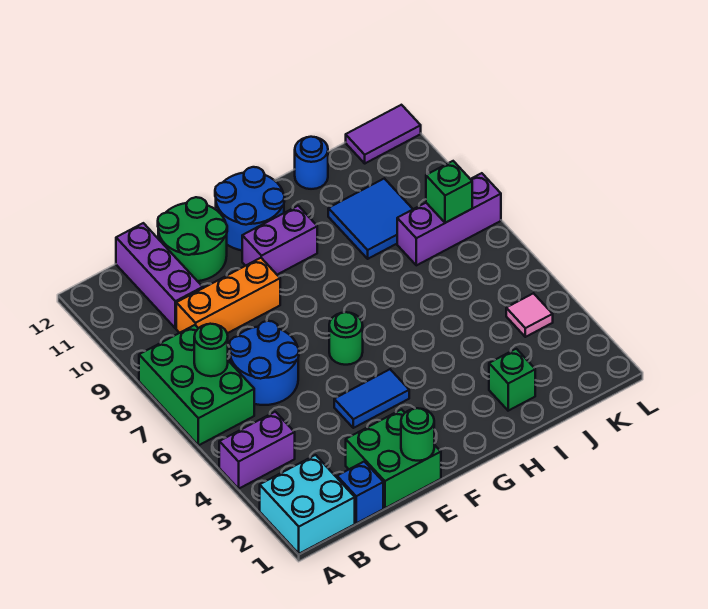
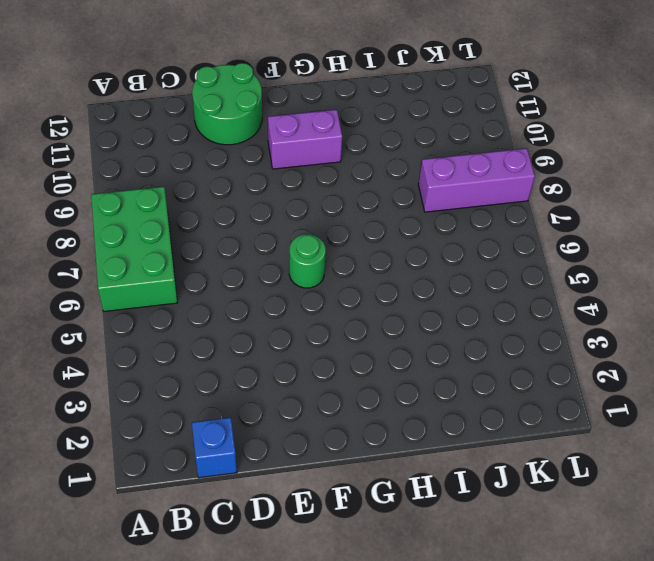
none -> cyan 2x2 brick [260,455,355,554]
none -> purple 1x2 brick [219,412,295,489]
none -> blue 2x2 round brick [229,321,299,405]

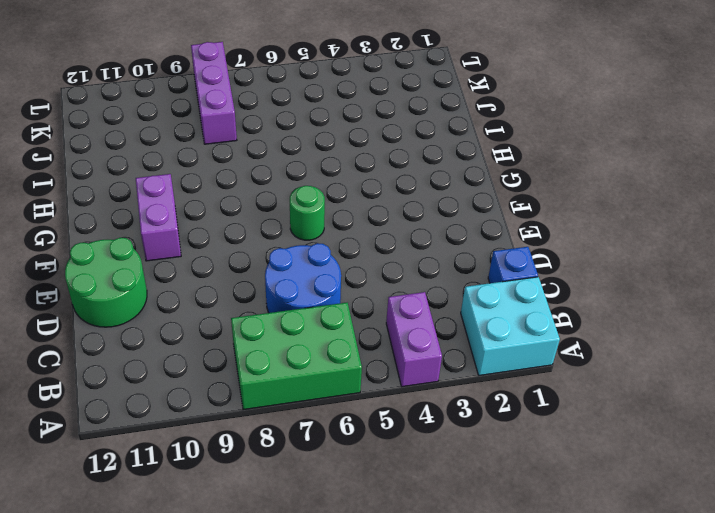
none -> orange 1x3 brick [176,258,280,333]
none -> purple 1x3 brick [116,223,203,328]
none -> green 2x2 brick [346,409,441,508]

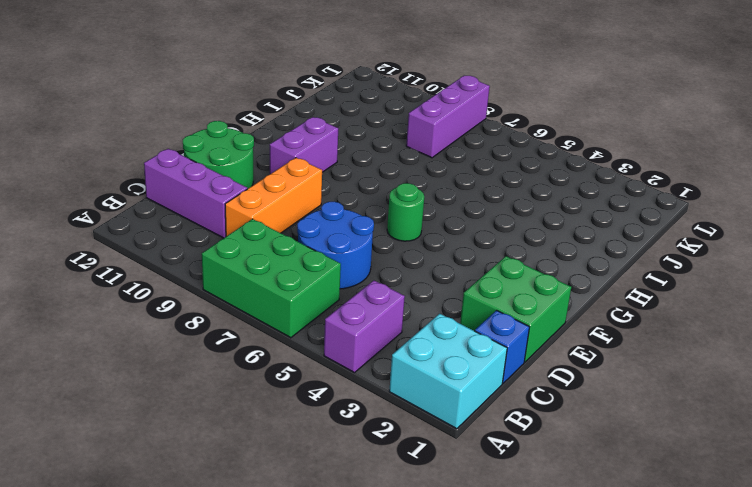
none -> blue 1x2 tile [334,369,409,428]
none -> blue 2x2 round brick [215,167,285,250]
none -> green 1x1 brick [489,349,535,411]

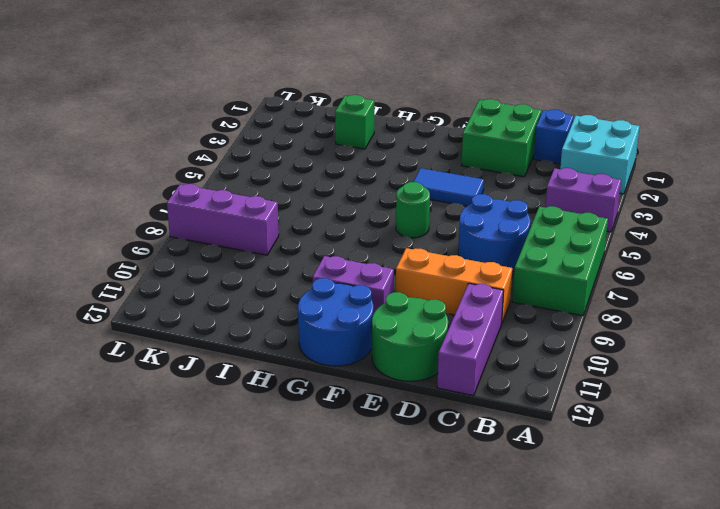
none -> blue 2x2 tile [328,178,413,259]
none -> blue 1x1 round brick [295,137,328,189]
none -> pink 1x1 tile [506,293,553,337]

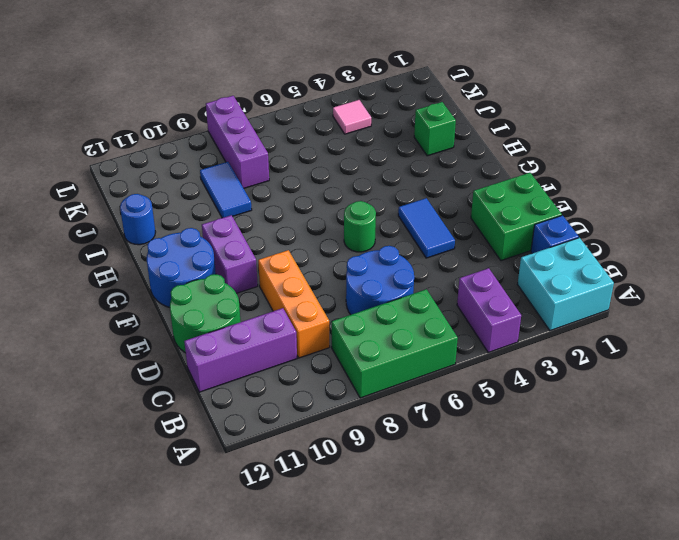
blue 1x2 tile [200,162,252,218] -> blue 2x2 tile [328,178,413,259]
none -> purple 1x2 tile [346,105,421,163]
none -> green 1x1 round brick [194,324,228,376]
none -> green 1x1 round brick [401,408,434,461]

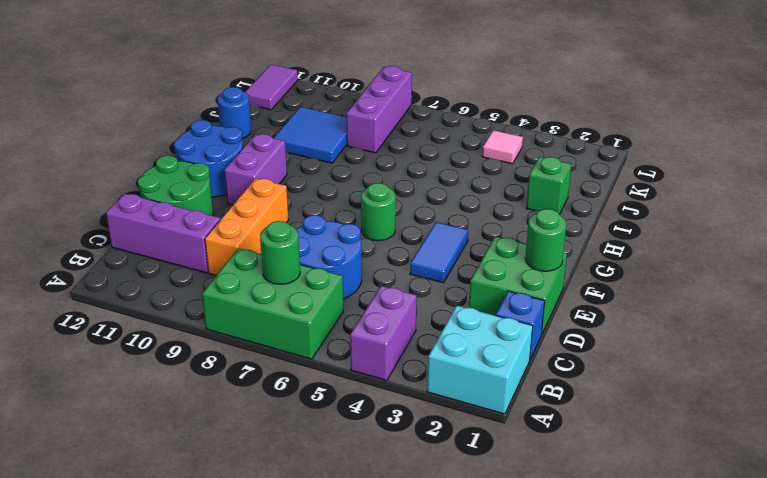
none -> green 1x1 brick [426,161,472,223]

